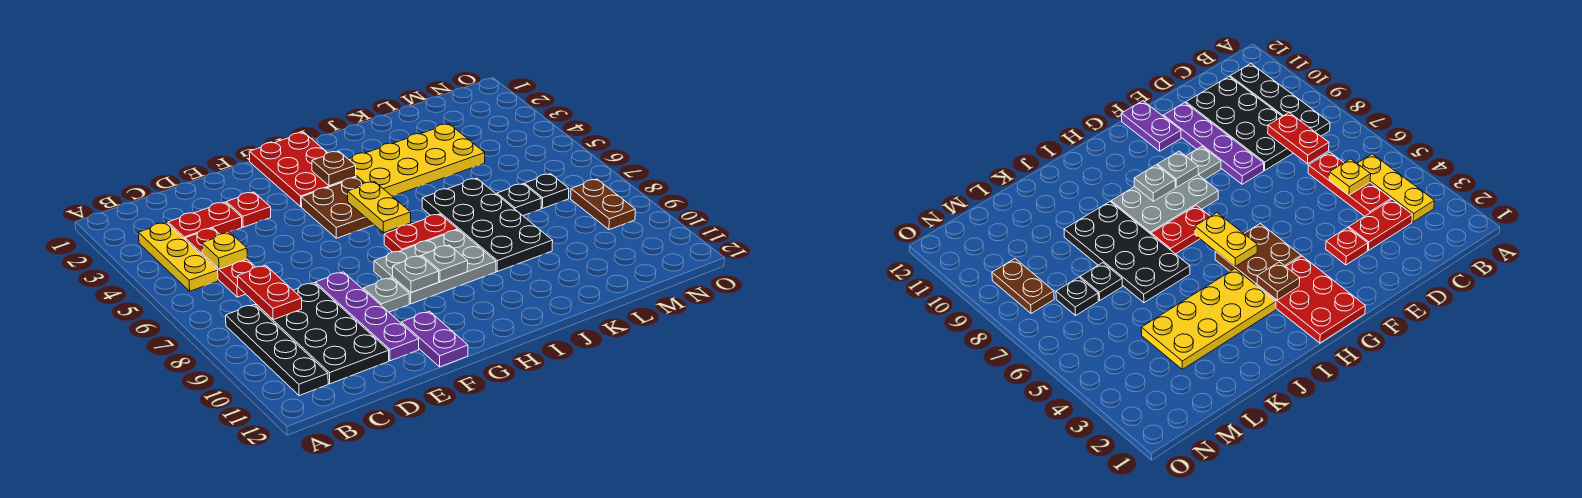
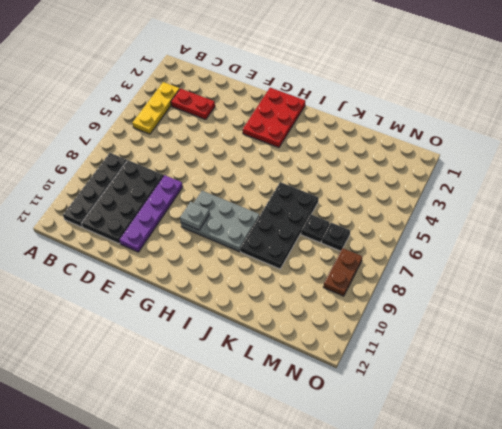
none -> red 1x3 plate [185,228,255,297]
none -> red 1x1 plate [226,192,271,227]
none -> grey 1x1 plate [363,278,409,312]

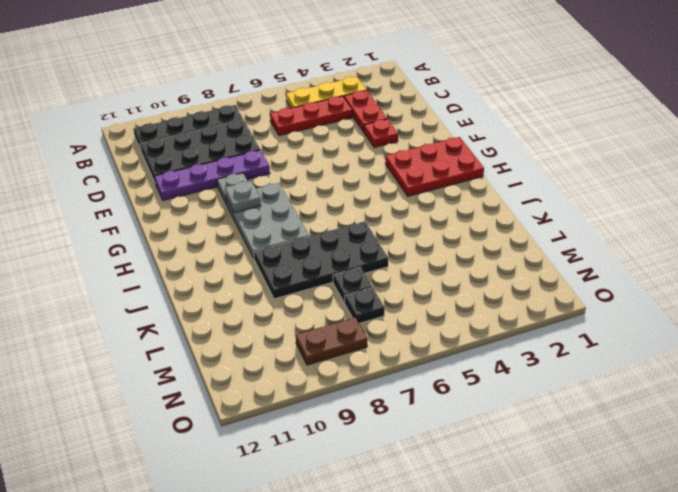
none -> purple 1x2 plate [402,311,468,367]
none -> brown 2x2 plate [301,178,374,238]
none -> red 1x2 plate [384,214,458,252]

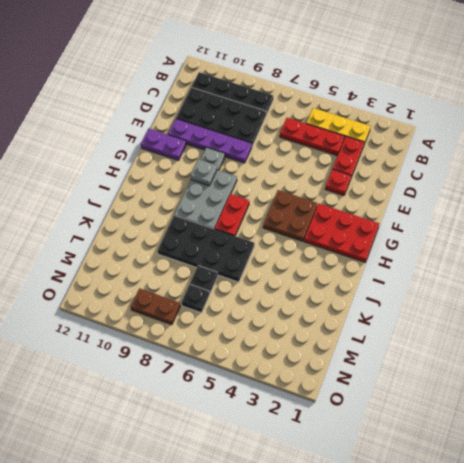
none -> yellow 2x4 plate [349,124,485,196]
none -> yellow 1x1 plate [202,233,247,269]
none -> red 1x2 plate [237,265,302,320]

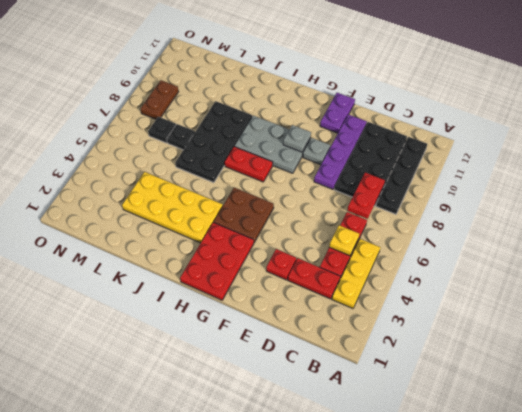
none -> brown 1x1 plate [312,151,356,186]
none -> yellow 1x2 plate [348,182,411,233]
none -> grey 1x1 plate [422,245,468,282]

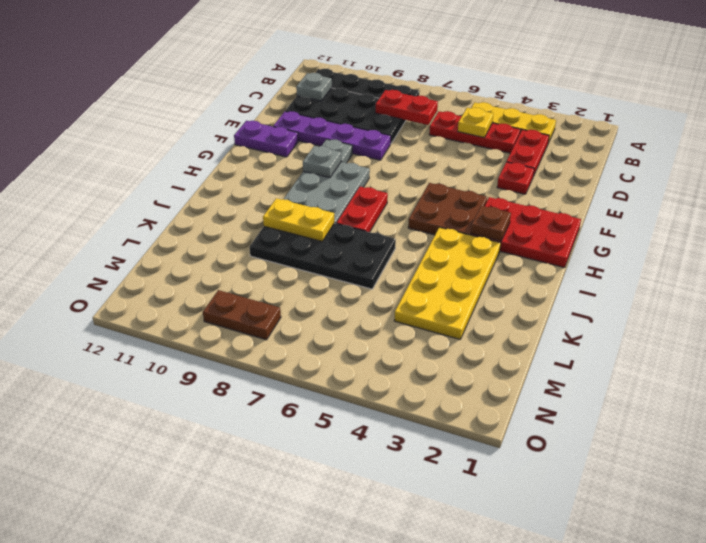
grey 1x1 plate [296,73,332,101] -> grey 1x1 plate moved to [422,245,468,282]
yellow 1x2 plate [263,198,334,241] -> yellow 1x2 plate moved to [348,182,411,233]
none -> black 1x1 plate [497,184,541,216]
none -> black 1x1 plate [524,174,569,208]

